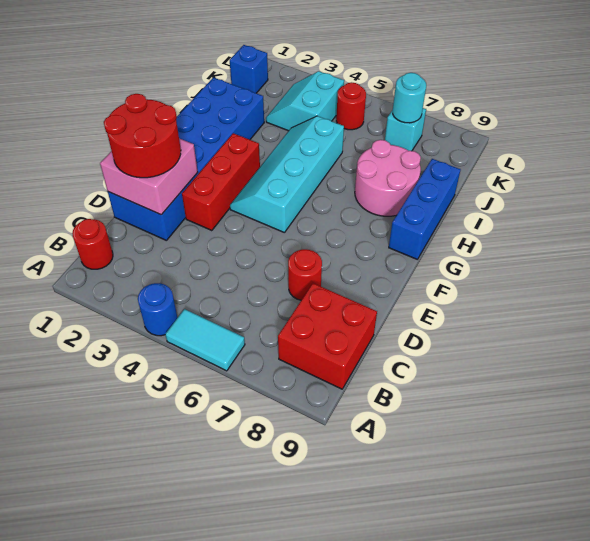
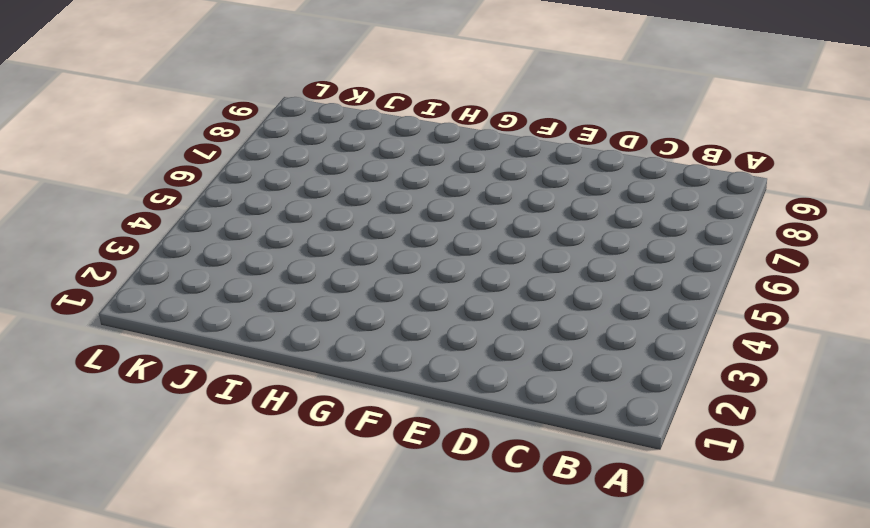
none -> blue 1x1 round brick [138,283,178,336]
none -> cyan 1x2 tile [165,309,245,371]
none -> red 1x1 round brick [72,219,113,269]

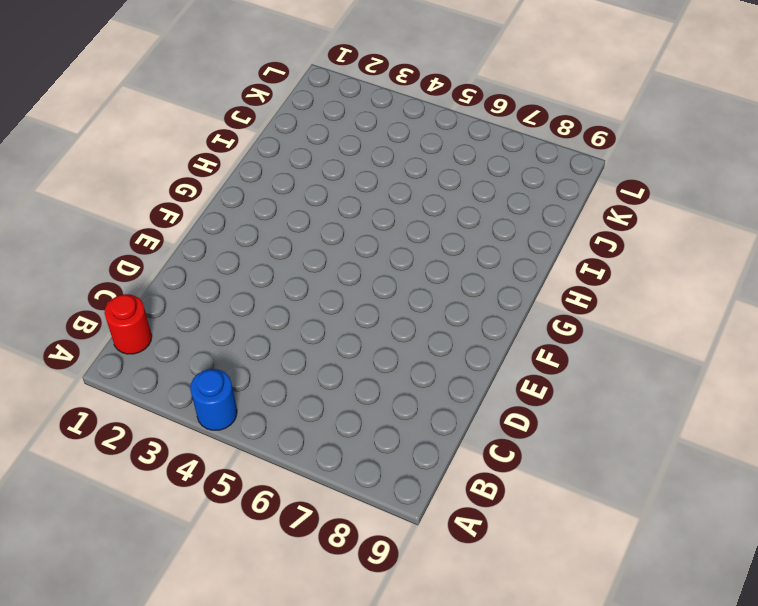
none -> cyan 1x2 tile [165,309,245,371]
none -> red 2x2 brick [278,283,377,389]
none -> blue 2x6 brick [108,78,264,240]

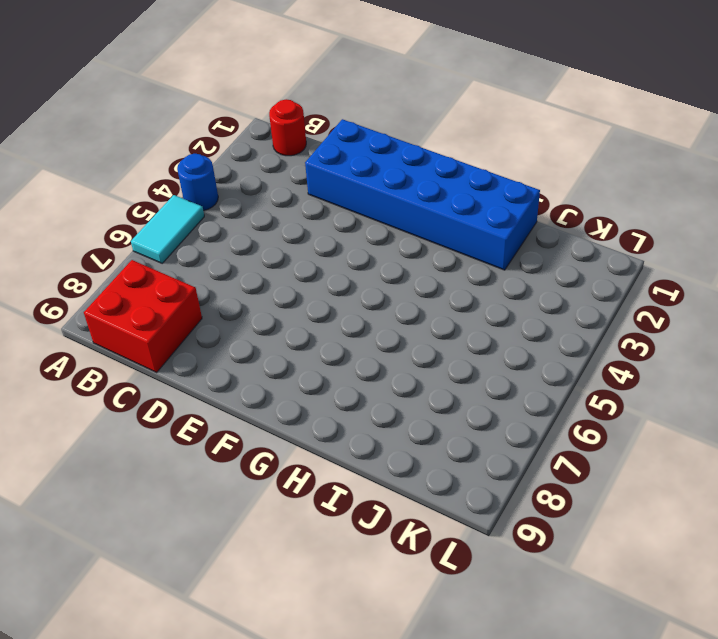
none -> red 1x1 round brick [288,249,322,300]
none -> red 1x3 brick [182,133,260,231]
none -> cyan 2x4 slope [230,116,344,233]

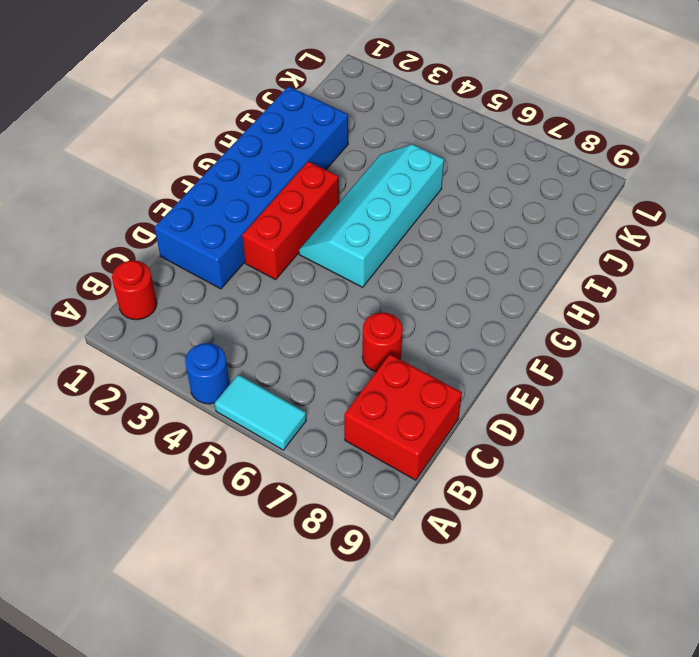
none -> blue 1x3 brick [389,159,461,259]
none -> pink 2x2 round brick [355,140,421,216]
none -> cyan 2x2 slope [266,71,344,131]

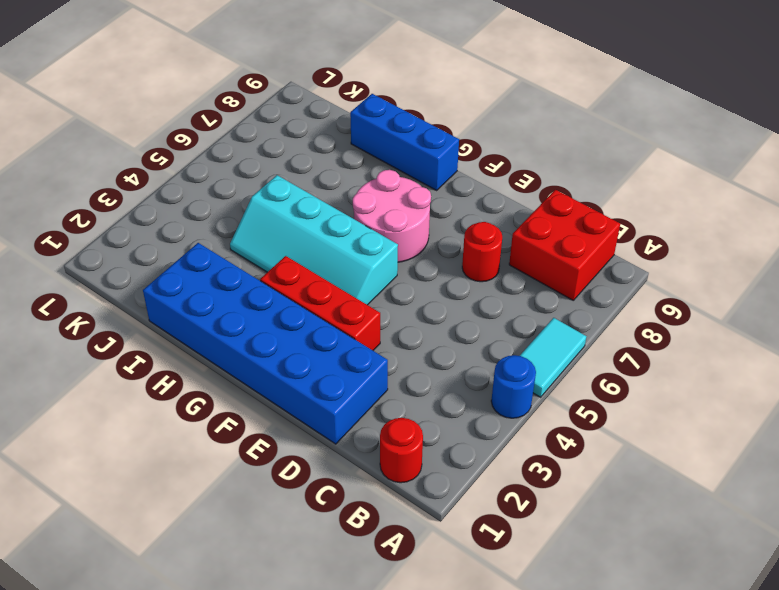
pink 2x2 round brick [353,170,431,262] -> pink 2x2 round brick moved to [355,140,421,216]
none -> cyan 2x2 slope [266,71,344,131]
none -> blue 1x1 brick [230,45,268,93]
none -> red 1x1 round brick [336,82,366,130]

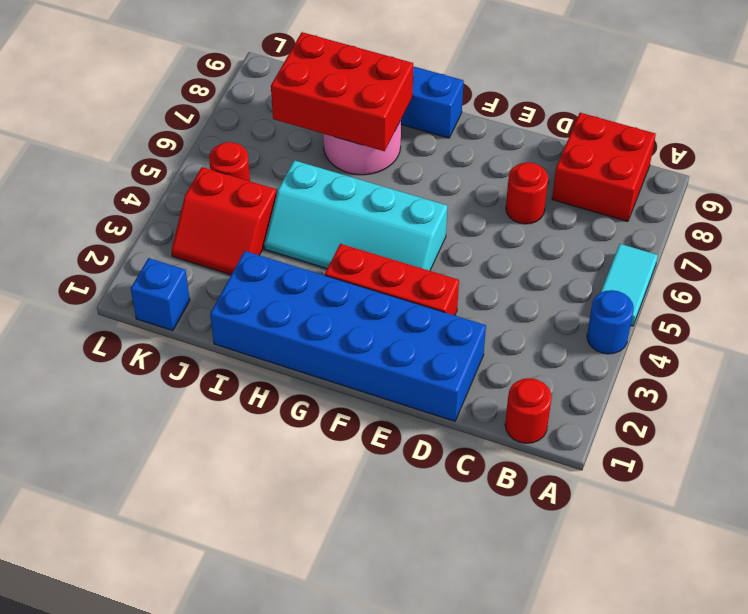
red 2x3 brick [271,32,413,151] -> none
red 2x2 slope [171,167,277,275] -> cyan 2x2 slope [266,71,344,131]
none -> cyan 1x1 brick [385,108,426,151]
none -> pink 2x2 brick [100,138,198,215]
none -> cyan 1x1 round brick [393,73,426,123]

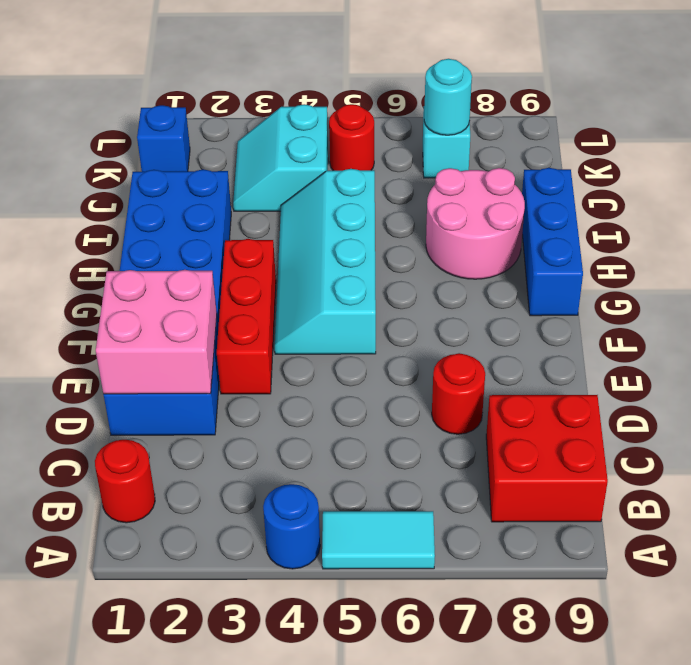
none -> red 2x2 round brick [104,94,181,178]

